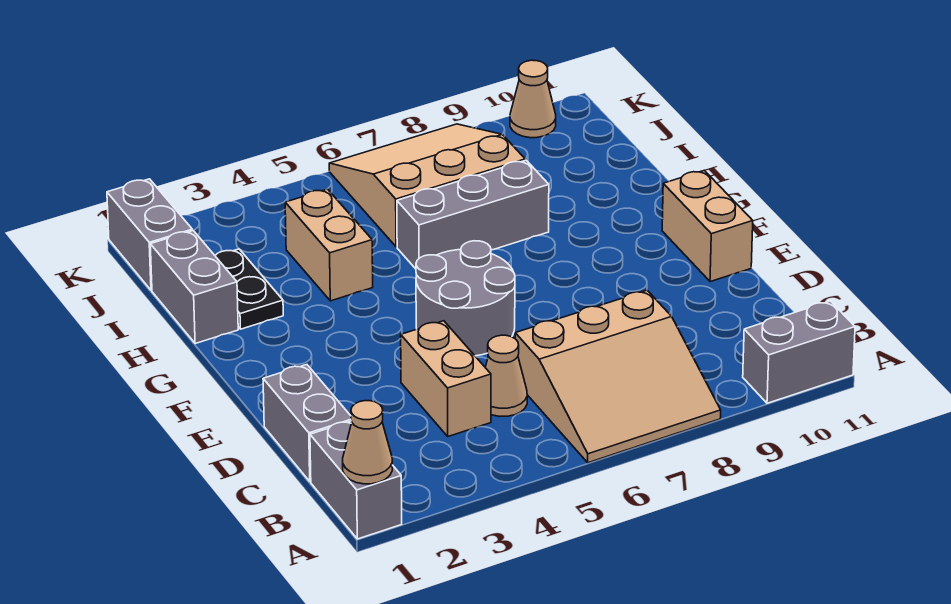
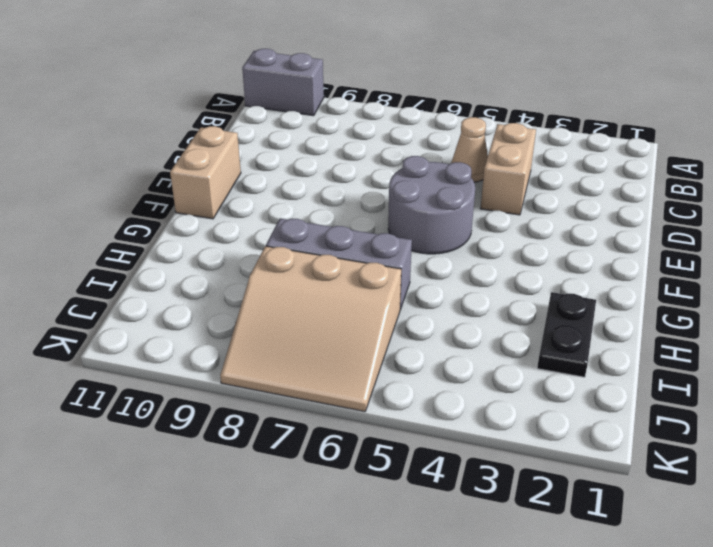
none -> grey 1x2 brick [310,421,402,539]
none -> tan 3x3 slope [515,290,721,463]
none -> grey 1x2 brick [263,365,351,482]

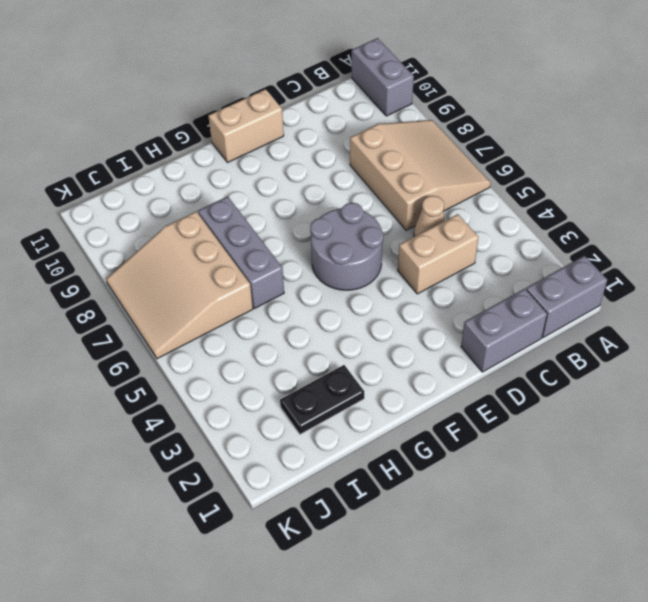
none -> grey 1x2 brick [150,231,238,343]
none -> tan 1x2 brick [285,189,373,301]
none -> grey 1x2 brick [107,179,192,290]

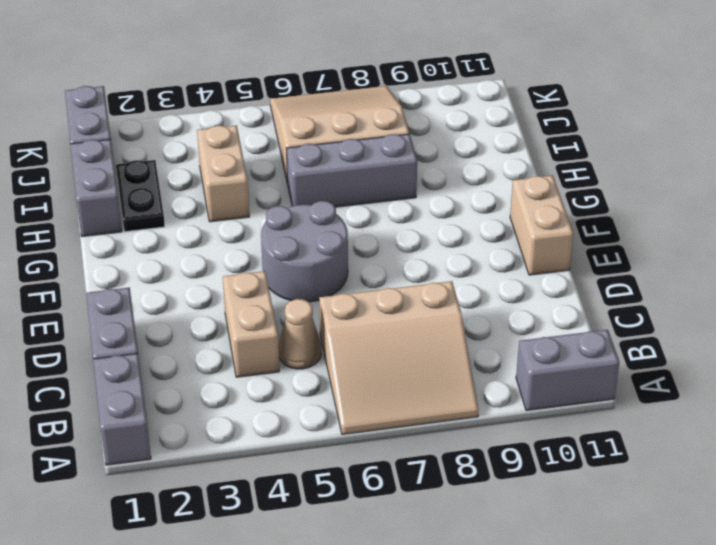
none -> tan 1x1 cone [510,60,556,138]
none -> tan 1x1 cone [343,401,392,484]

